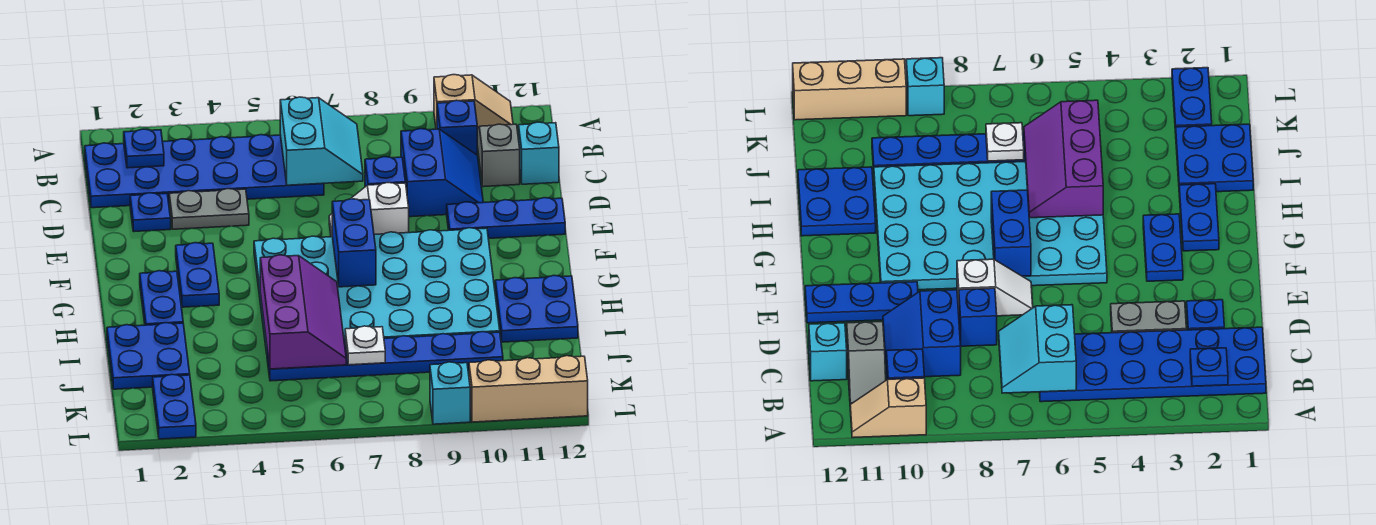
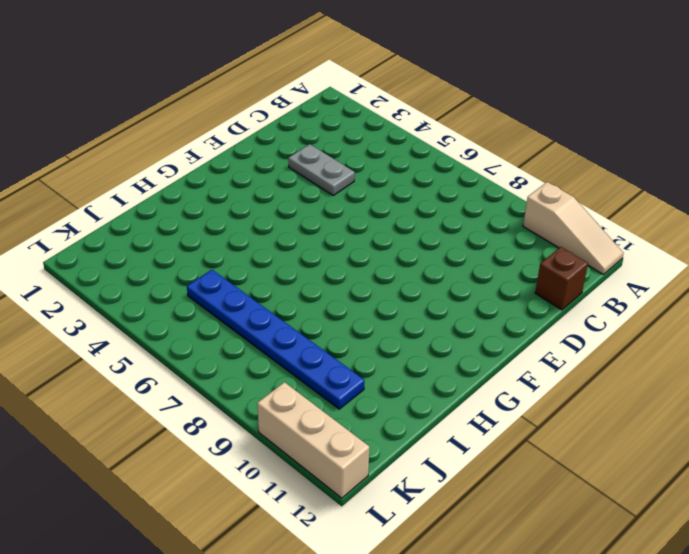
tan 1x3 slope [523,182,624,274] -> tan 1x2 slope [434,75,513,129]
brown 1x1 brick [535,247,588,310] -> cyan 1x1 brick [519,122,559,184]
none -> blue 2x6 plate [85,135,324,208]
none -> blue 1x1 brick [437,100,477,155]
none -> grey 1x2 slope [477,124,520,187]

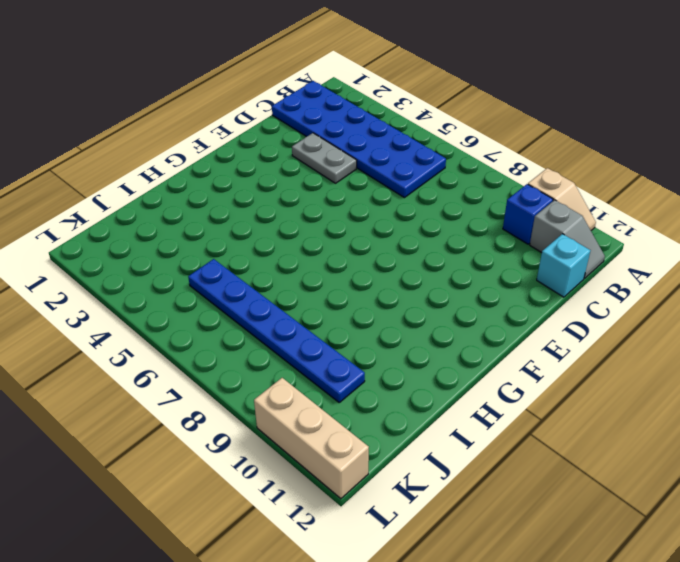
grey 1x2 slope [530,200,605,278] -> grey 1x2 slope turned to [477,124,520,187]
none -> blue 2x2 slope [401,129,483,217]
none -> blue 1x1 plate [130,193,171,232]
none -> blue 1x1 brick [365,157,405,187]

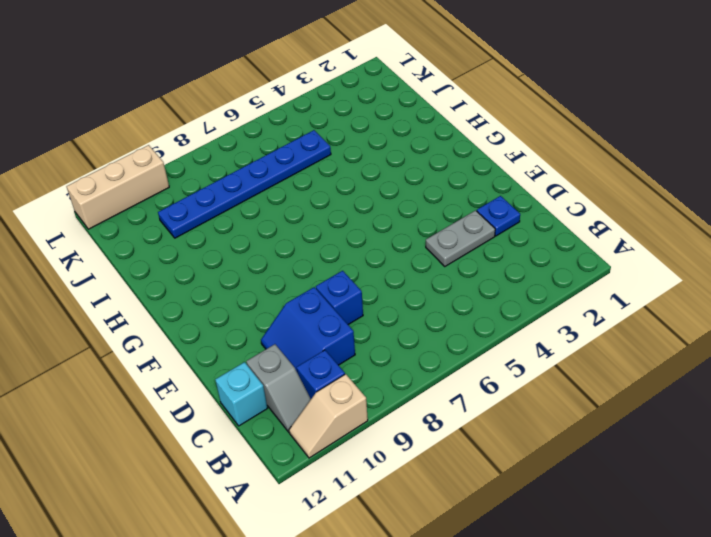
none -> blue 2x6 plate [85,135,324,208]
none -> white 1x2 slope [329,183,409,237]
none -> blue 1x3 plate [447,198,565,238]

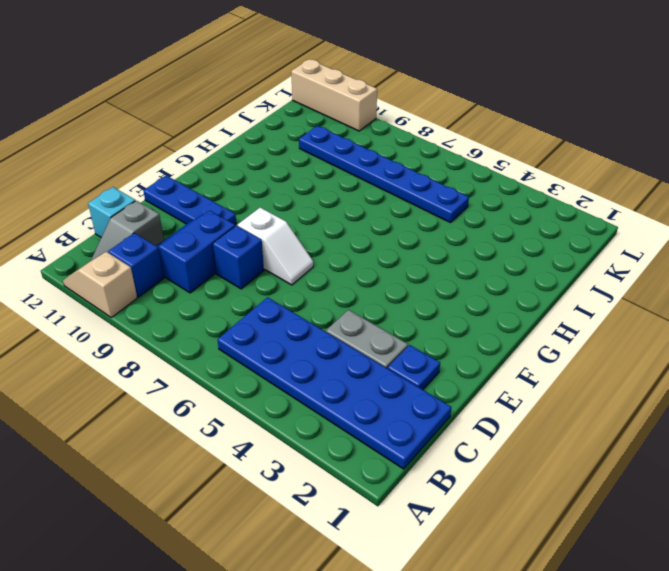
none -> blue 1x2 plate [176,243,219,307]
none -> cyan 4x6 plate [254,228,500,353]
none -> blue 1x2 plate [140,271,183,325]

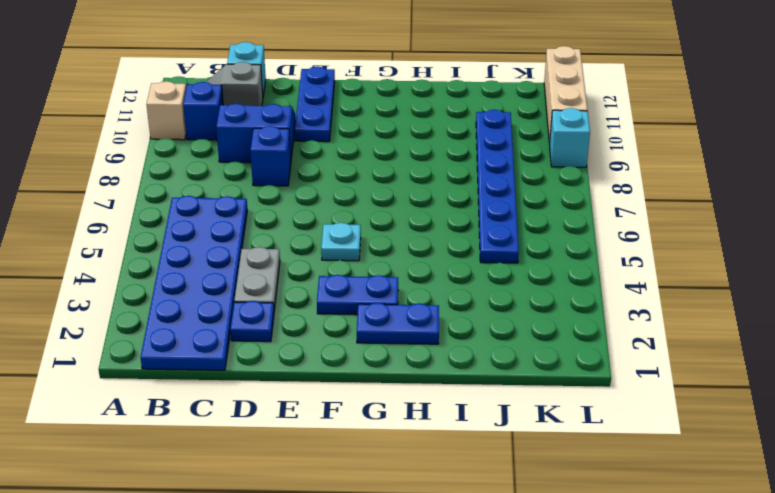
cyan 1x1 plate [321,223,361,261] -> cyan 4x6 plate [254,228,500,353]
none -> white 1x2 slope [329,183,409,237]
none -> blue 2x2 plate [495,275,578,342]
none -> blue 2x2 plate [107,323,190,389]

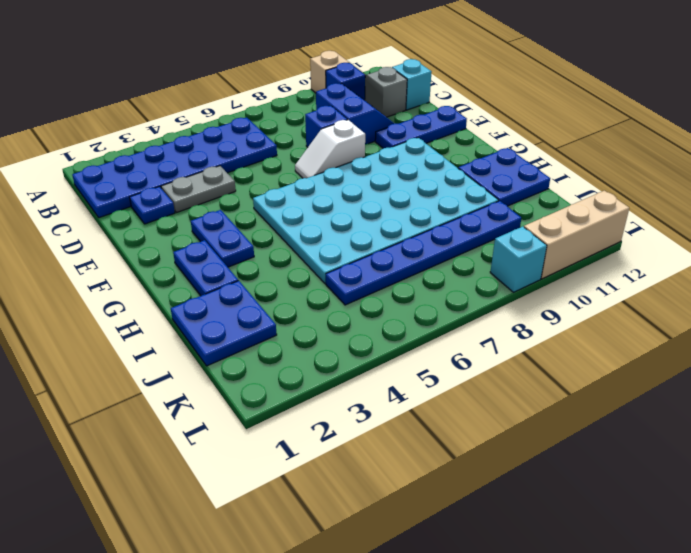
none -> blue 1x2 plate [153,374,196,439]
none -> blue 1x1 plate [124,129,164,168]
none -> cyan 2x2 slope [280,97,363,185]

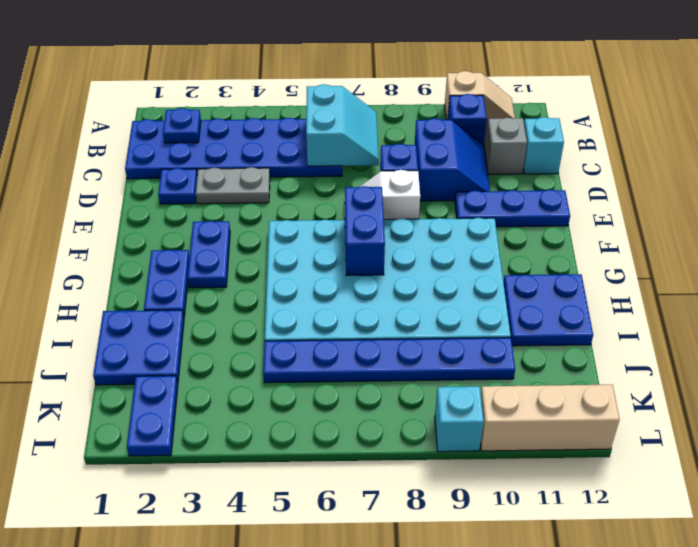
none -> purple 2x3 slope [260,255,346,369]
none -> white 1x1 plate [345,326,385,365]

